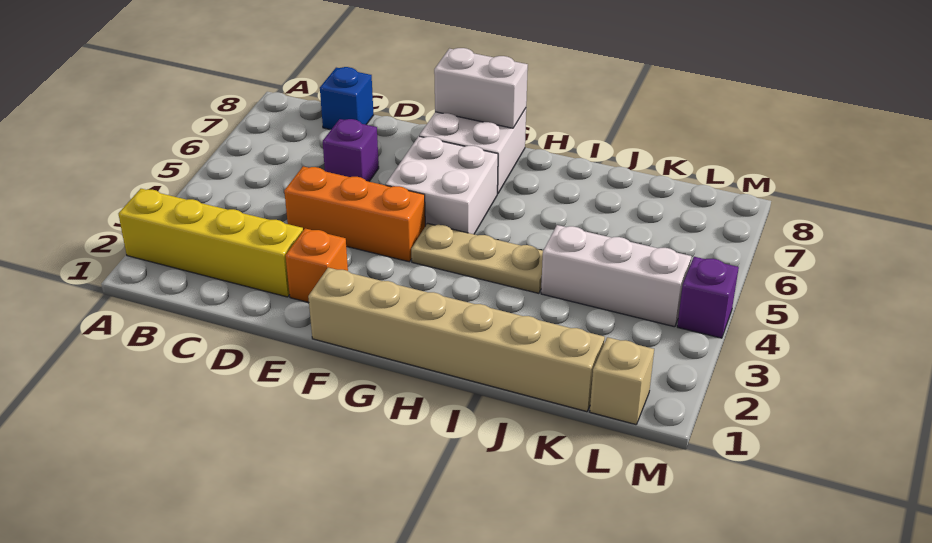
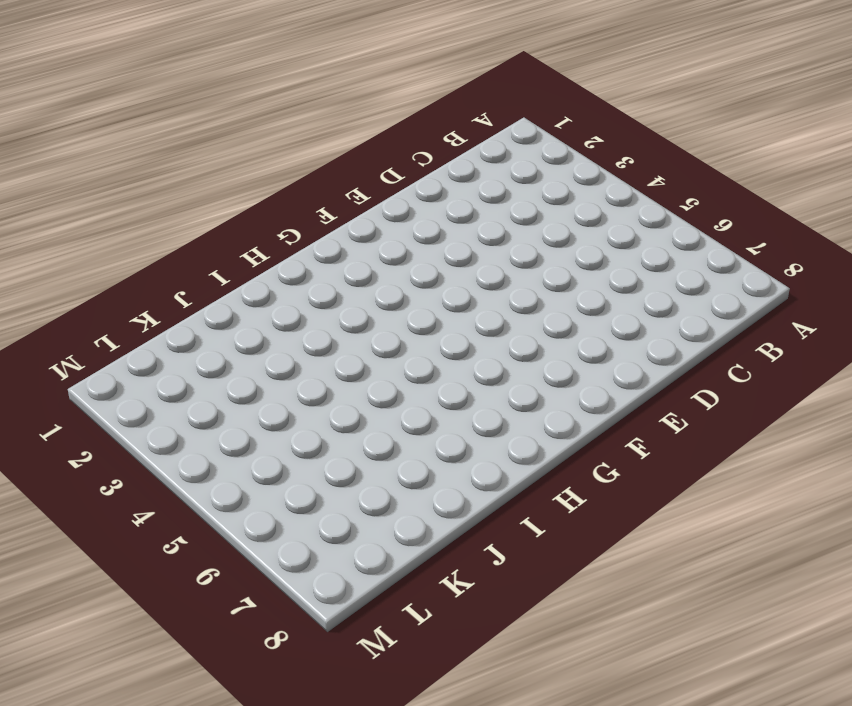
none -> yellow 1x4 brick [119,189,303,297]
none -> blue 1x1 brick [320,67,374,130]
none -> orange 1x3 brick [284,166,425,262]

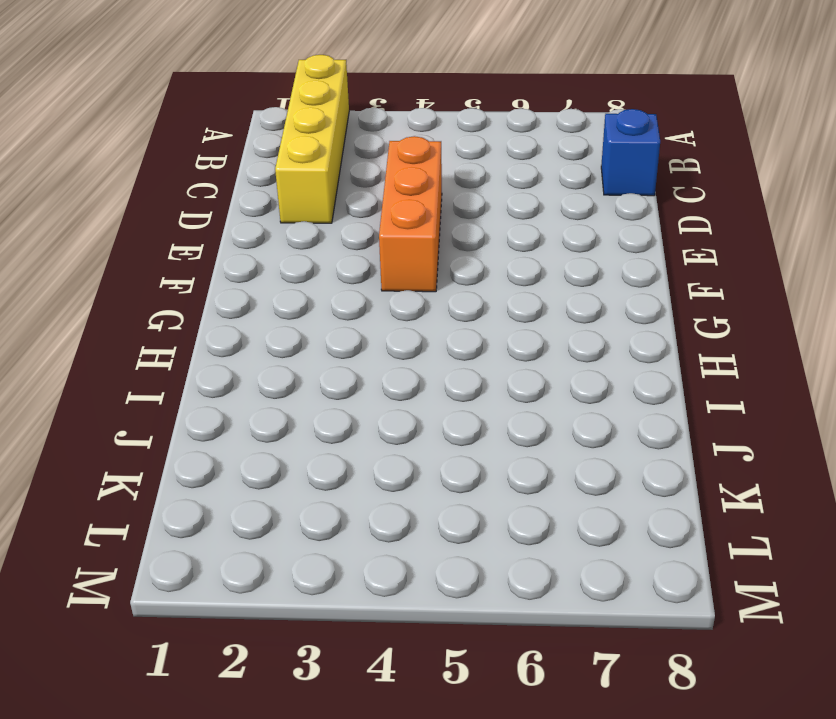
none -> purple 1x1 brick [323,119,379,181]
none -> orange 1x1 brick [285,228,348,302]
none -> tan 1x6 brick [308,268,605,412]

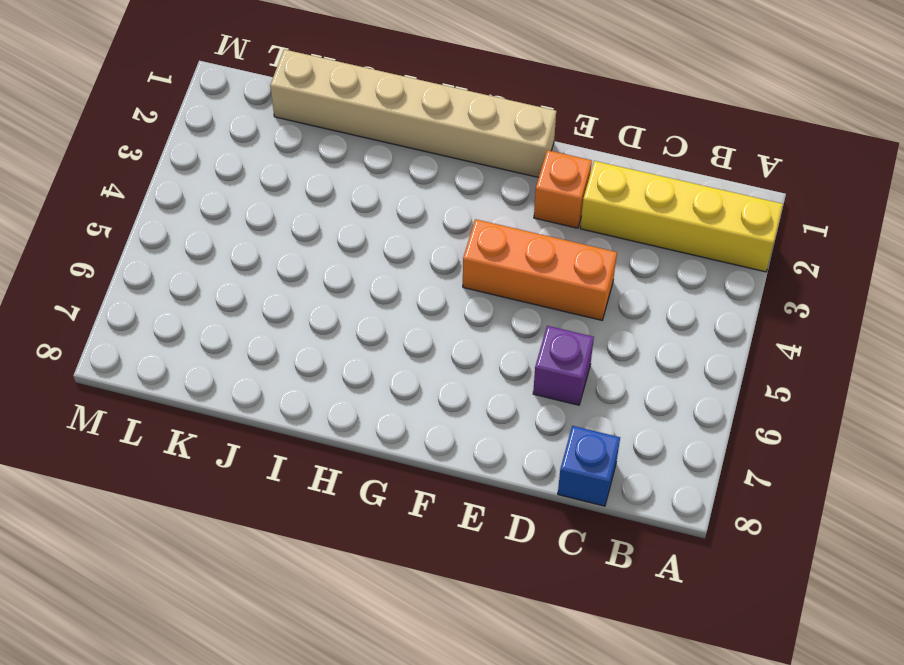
none -> white 2x2 brick [386,136,498,234]
none -> white 2x2 brick [419,108,526,194]
none -> tan 1x3 plate [411,223,543,293]

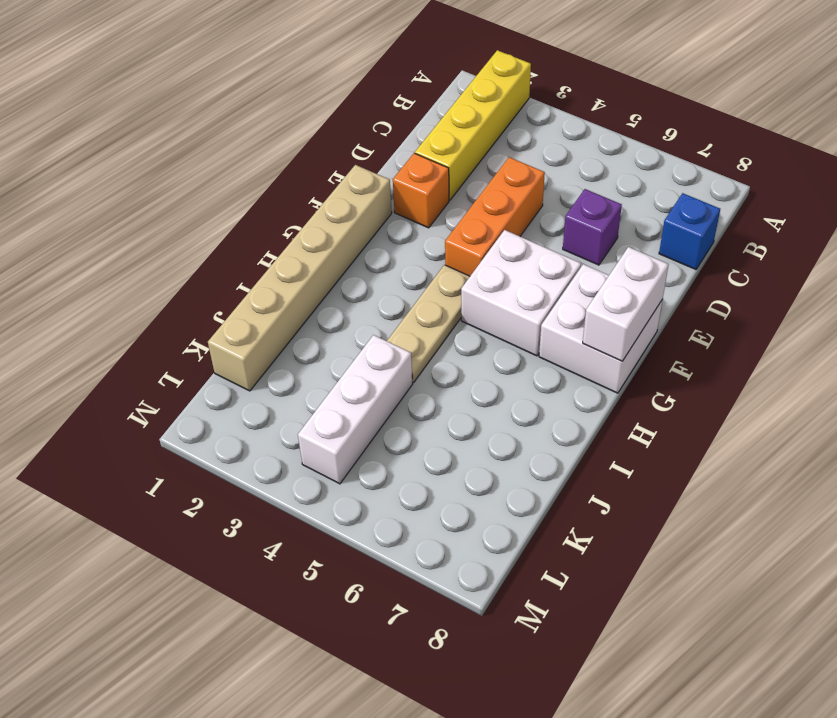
none -> tan 1x1 brick [590,337,654,425]
none -> purple 1x1 brick [677,257,739,338]

